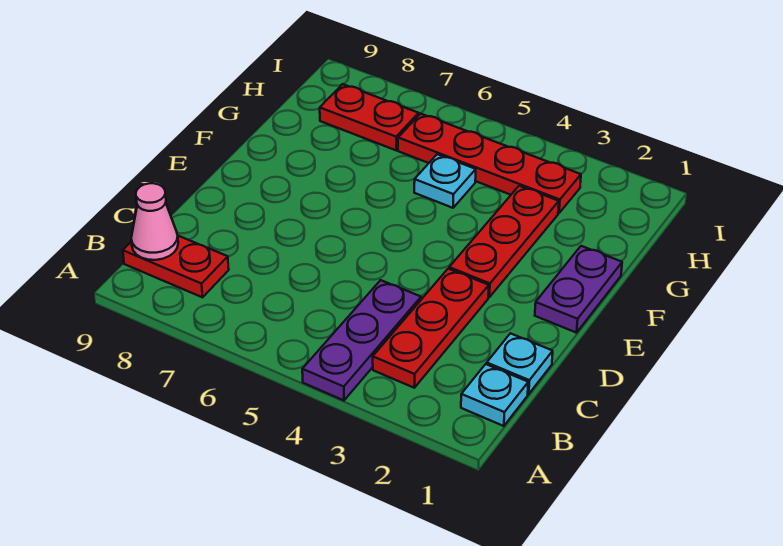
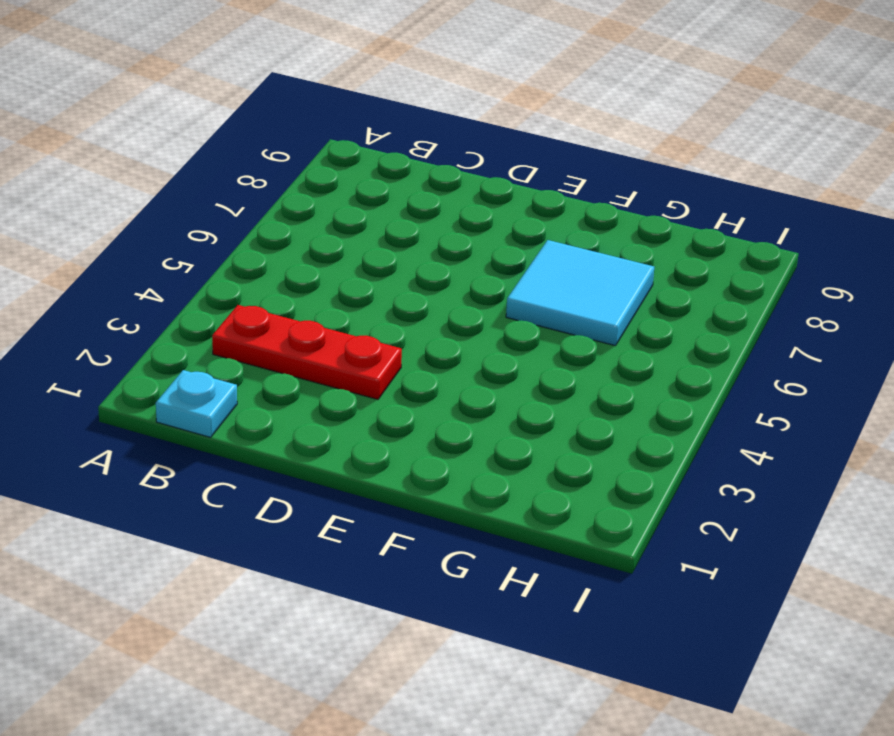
cyan 2x2 tile [506,240,654,346] -> none
none -> purple 1x3 plate [302,280,421,400]
none -> red 1x2 plate [123,236,229,297]

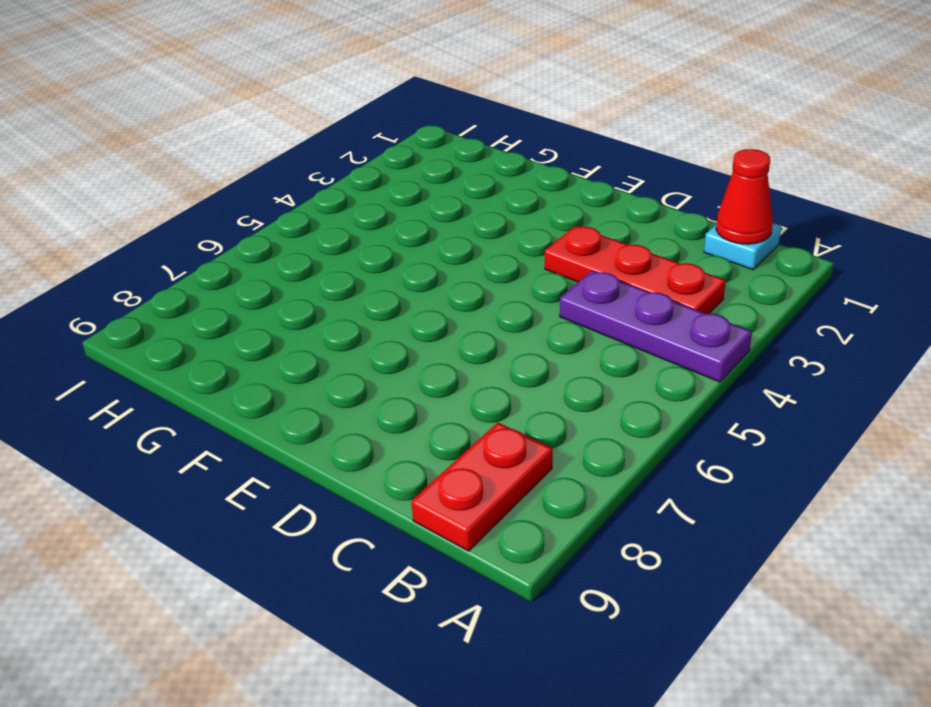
red 1x1 cone [716,149,773,244] -> none
none -> cyan 1x1 plate [487,333,553,394]
none -> purple 1x2 plate [535,246,622,333]

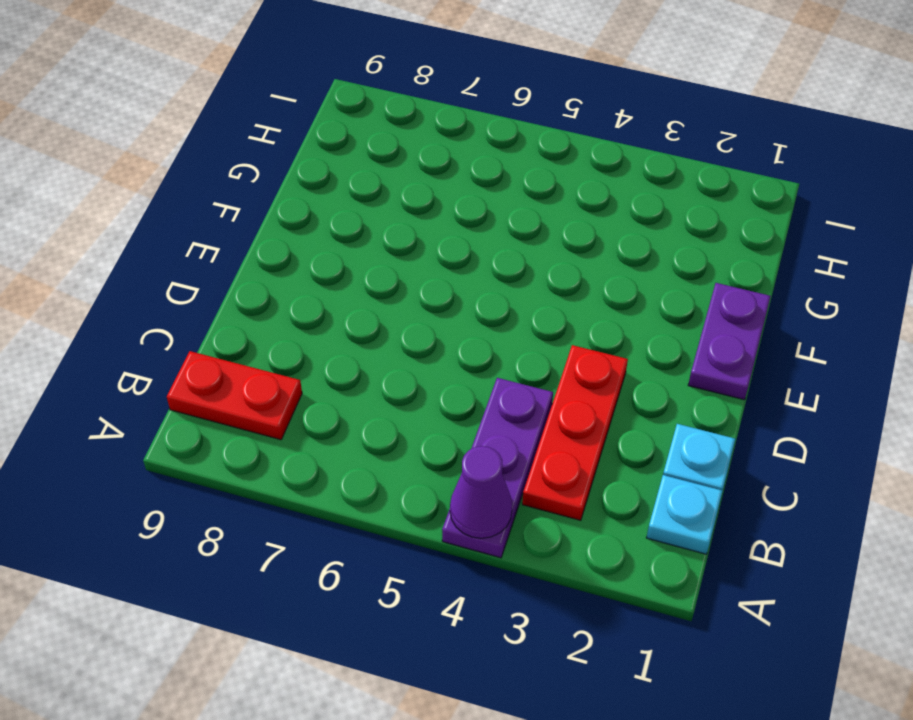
purple 1x1 cone [450,446,512,538] -> none
none -> red 1x3 plate [449,186,559,297]
none -> cyan 1x1 plate [414,154,476,208]

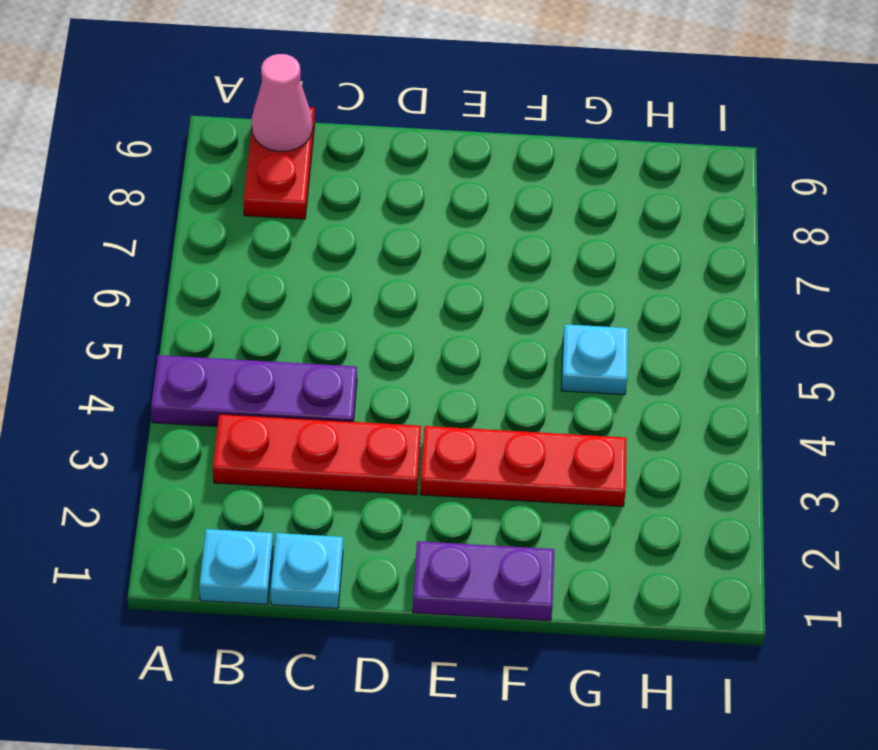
none -> red 1x4 plate [398,114,581,213]
none -> red 1x2 plate [320,84,419,150]

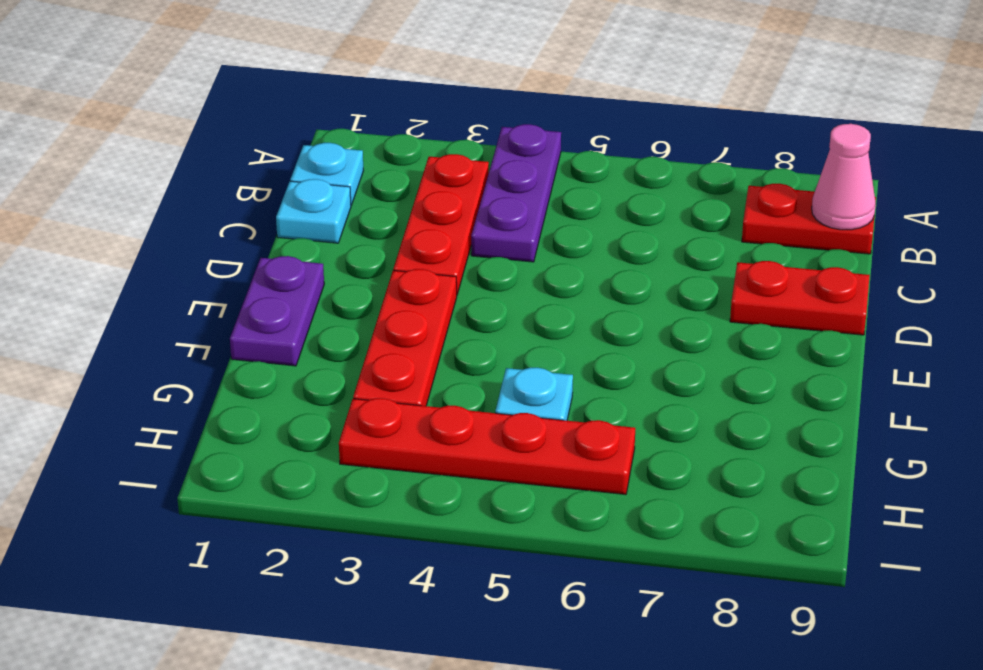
red 1x2 plate [730,261,870,335] -> red 1x2 plate moved to [320,84,419,150]

